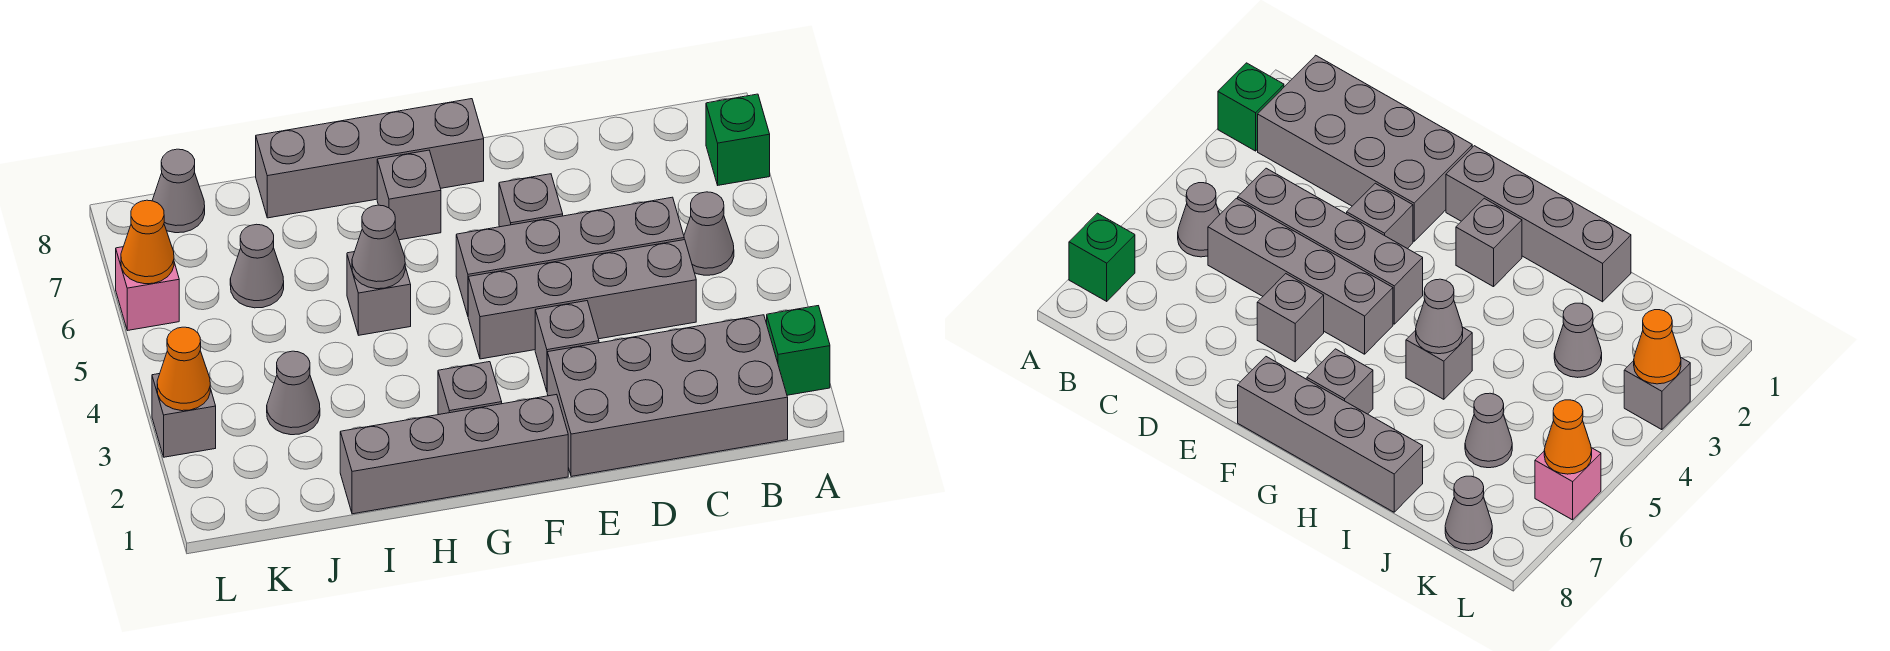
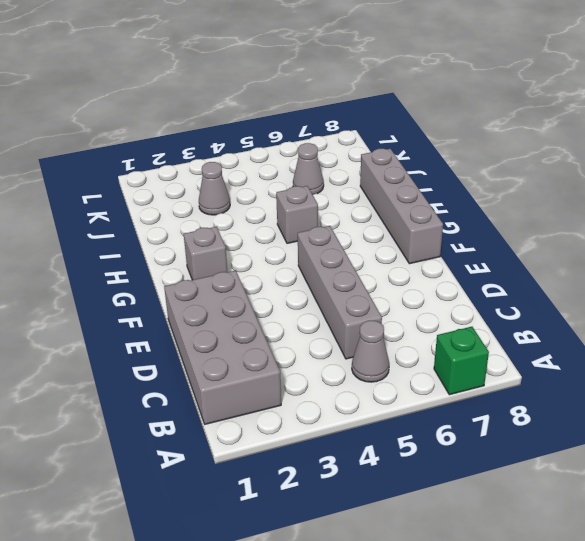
none -> green 1x1 brick [767,306,830,395]
none -> grey 1x4 brick [468,240,696,359]
none -> grey 1x1 brick [535,301,599,391]

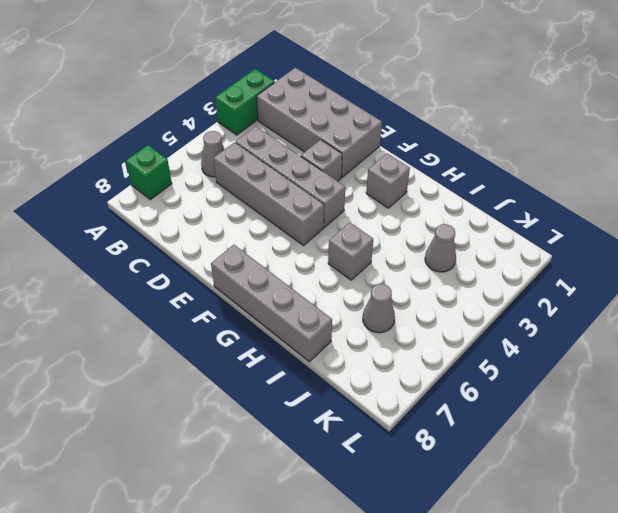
green 1x2 brick [215,69,275,135] -> green 1x1 brick [767,306,830,395]
none -> grey 1x1 brick [499,174,563,227]
none -> grey 1x4 brick [340,394,568,514]
none -> grey 1x1 brick [377,150,441,240]

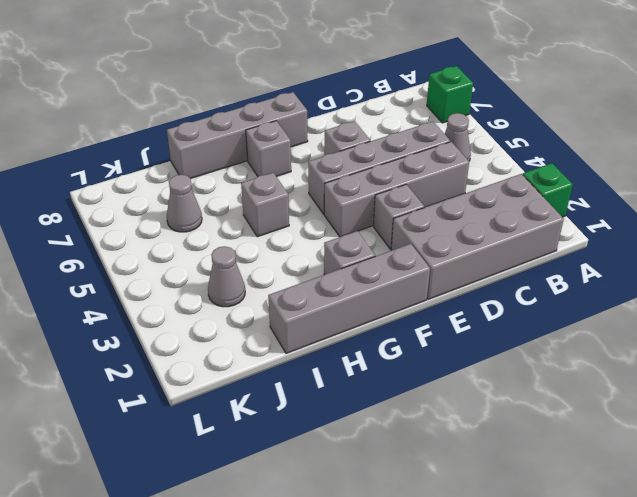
none -> grey 1x1 cone [152,149,205,233]
none -> grey 1x1 brick [152,374,216,457]
none -> pink 1x1 brick [116,247,179,331]

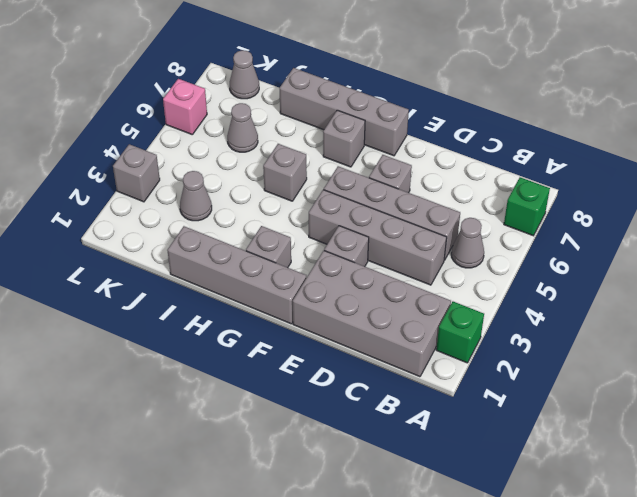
none -> grey 1x1 cone [352,205,405,289]
none -> orange 1x1 cone [157,327,210,411]
none -> orange 1x1 cone [121,200,174,284]

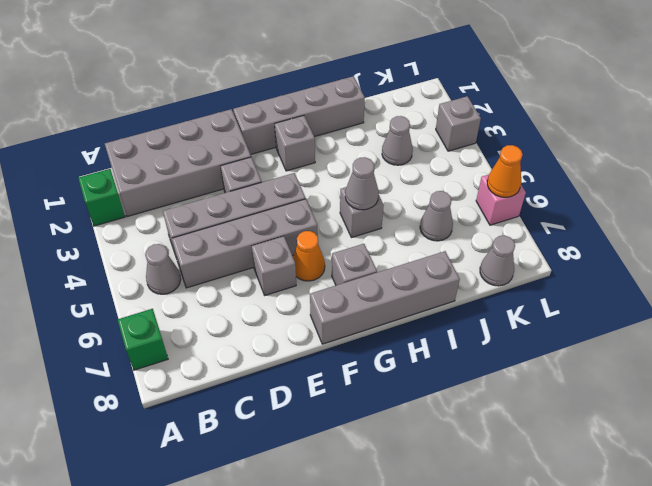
orange 1x1 cone [293,231,325,281] -> orange 1x1 cone moved to [157,327,210,411]

